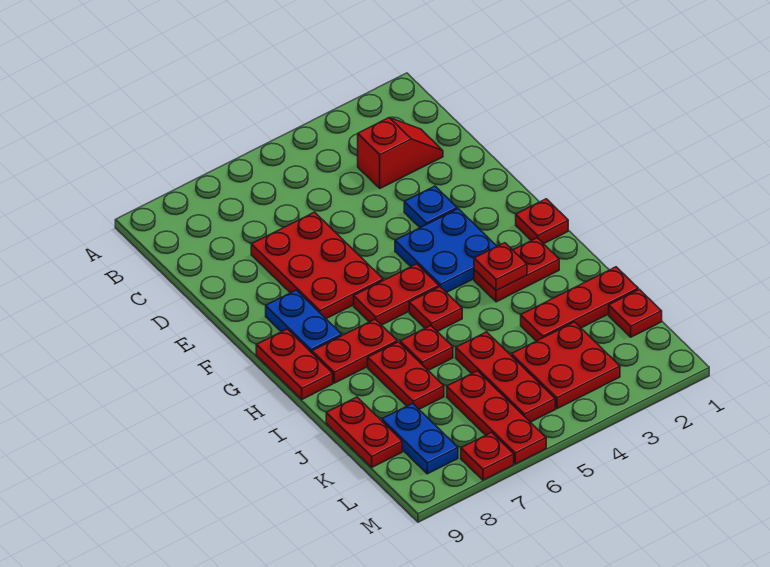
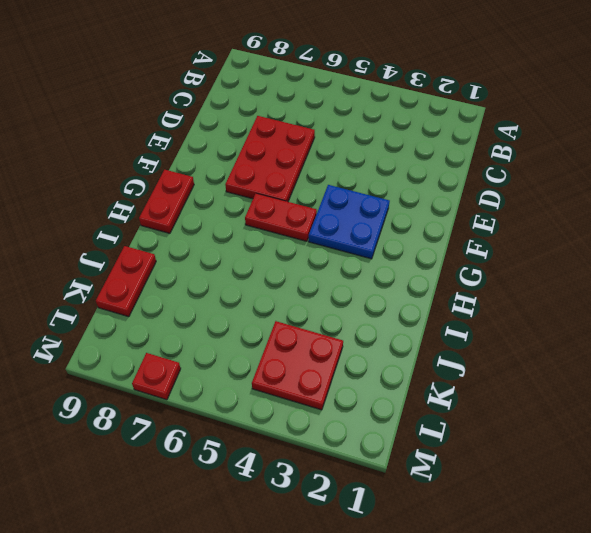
none -> red 1x2 slope [358,118,443,188]
none -> blue 1x1 plate [404,186,457,228]
none -> blue 1x2 plate [266,290,342,353]

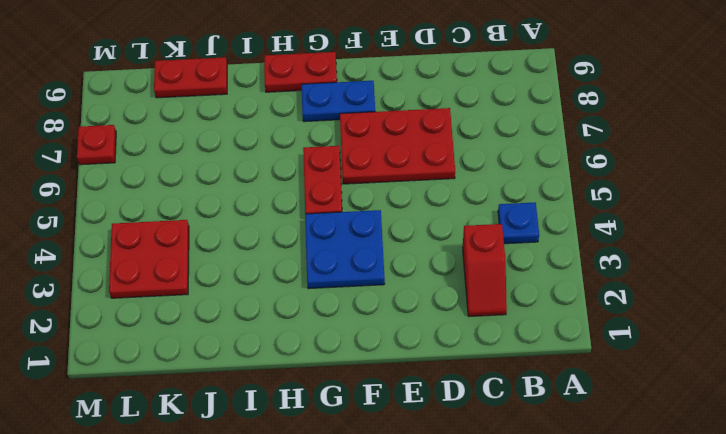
blue 1x1 plate [498,202,539,244] -> blue 1x1 plate moved to [404,186,457,228]
none -> red 1x1 plate [516,199,568,244]
none -> red 1x2 plate [474,238,559,302]
none -> red 1x1 plate [409,287,462,332]

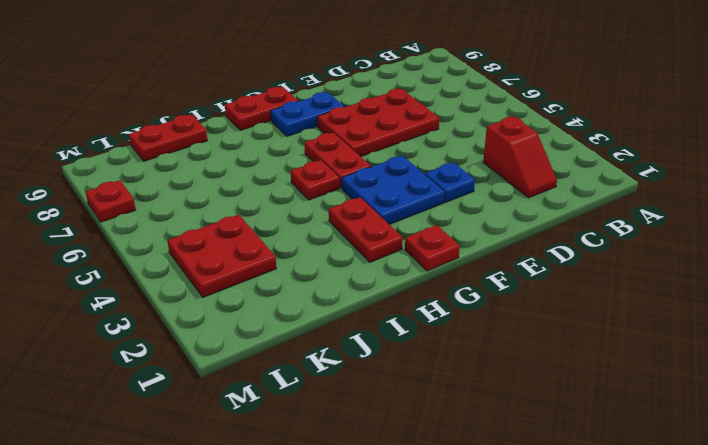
none -> red 1x2 plate [312,319,397,383]
none -> red 1x1 plate [400,326,453,370]
none -> red 1x2 plate [368,342,444,409]

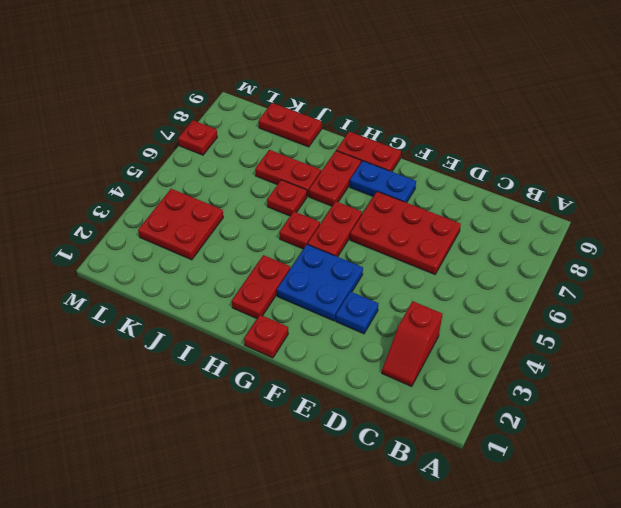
none -> red 1x3 plate [521,267,638,341]
none -> red 1x3 plate [456,332,555,422]
none -> red 1x1 plate [609,289,662,337]

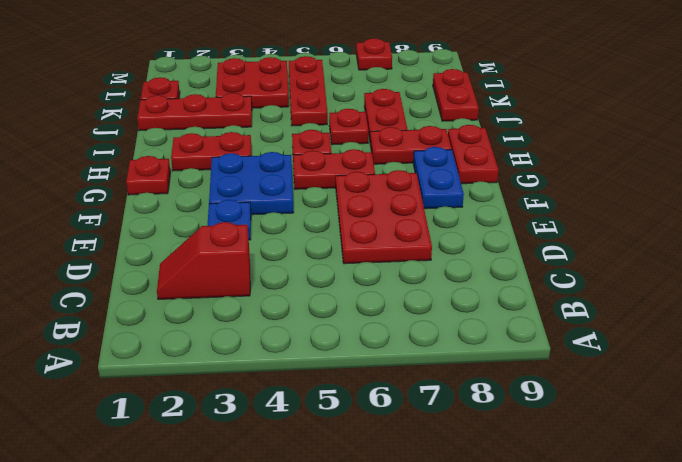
none -> red 1x3 plate [447,371,546,464]
none -> blue 1x2 plate [382,403,458,474]
none -> red 1x1 plate [474,243,527,291]

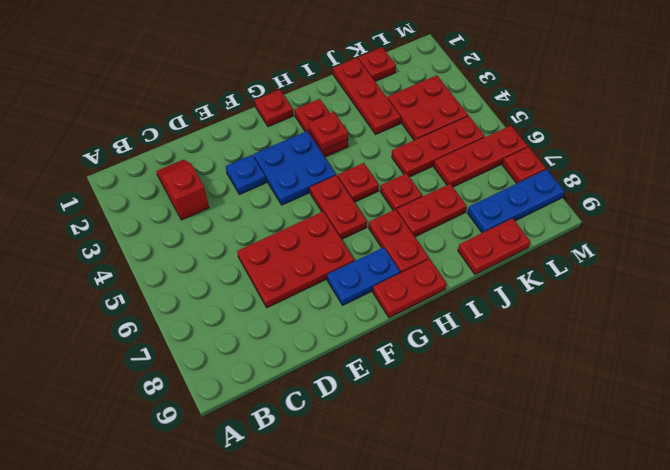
blue 1x3 plate [468,169,564,233] -> blue 1x2 plate [382,403,458,474]

